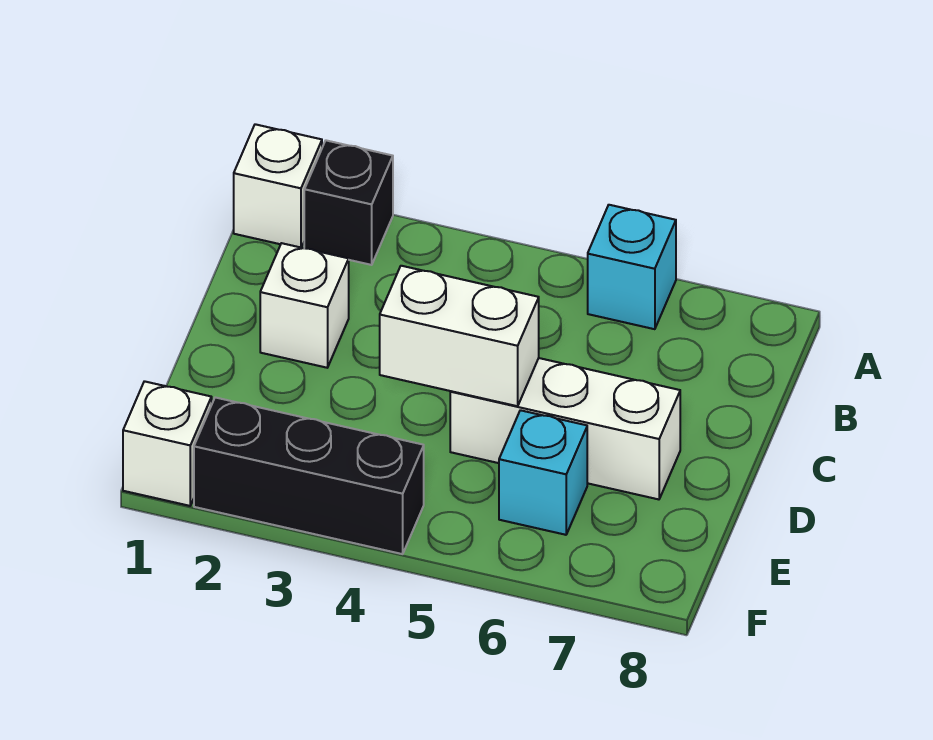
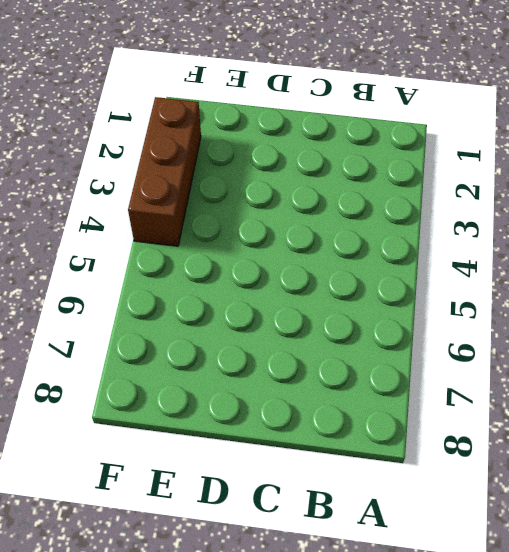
brown 1x3 brick [128,97,201,246] -> black 1x3 brick [194,397,424,554]
none -> white 1x1 brick [234,124,322,248]
none -> black 1x1 brick [304,140,393,265]

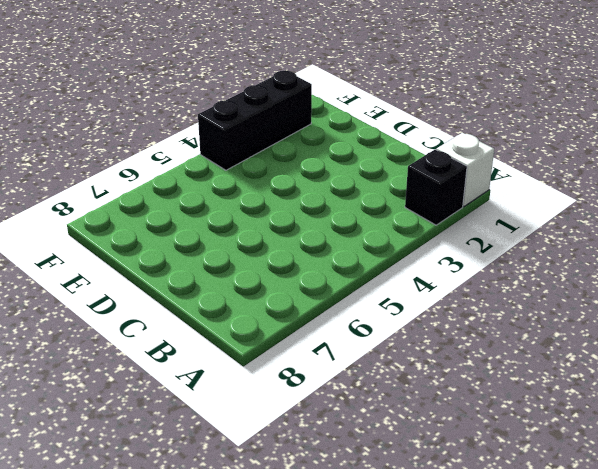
none -> cyan 1x1 brick [588,205,676,329]
none -> white 1x1 brick [260,243,349,368]

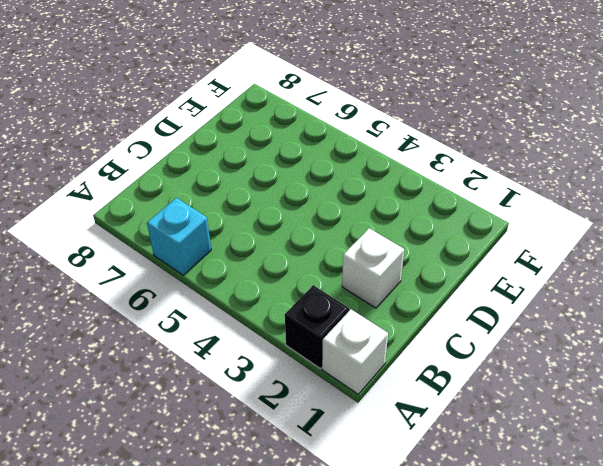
none -> white 1x3 brick [450,358,680,499]
none -> cyan 1x1 brick [499,410,587,535]

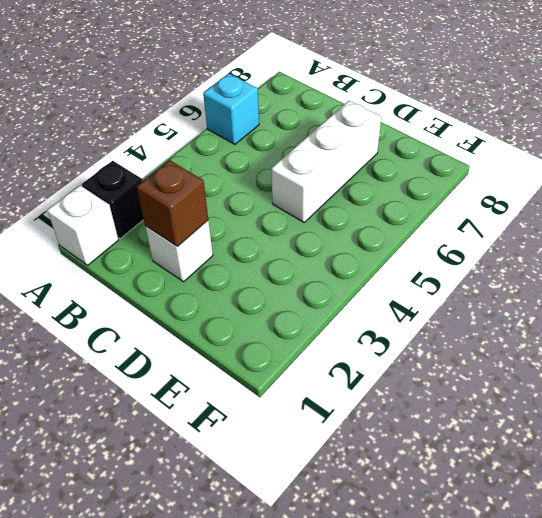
brown 1x1 brick [137,160,208,247] -> none
none -> cyan 1x1 brick [499,410,587,535]
none -> white 1x1 brick [123,381,212,506]

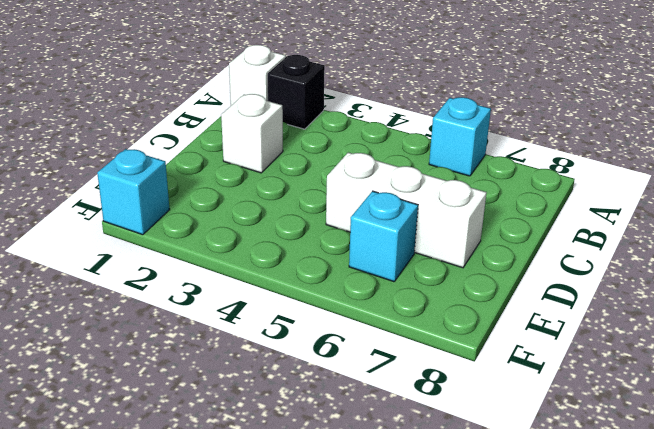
cyan 1x1 brick [97,149,170,235] -> white 1x1 brick [123,381,212,506]
none -> black 1x3 brick [194,397,424,554]
none -> white 1x2 brick [380,266,539,406]

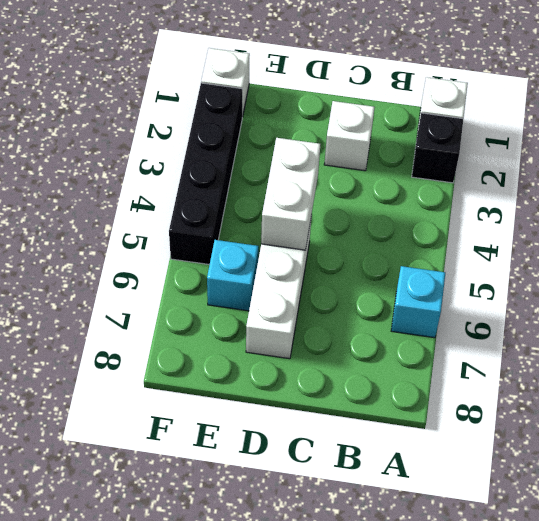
black 1x4 brick [169,83,242,265] -> black 1x3 brick [194,397,424,554]

